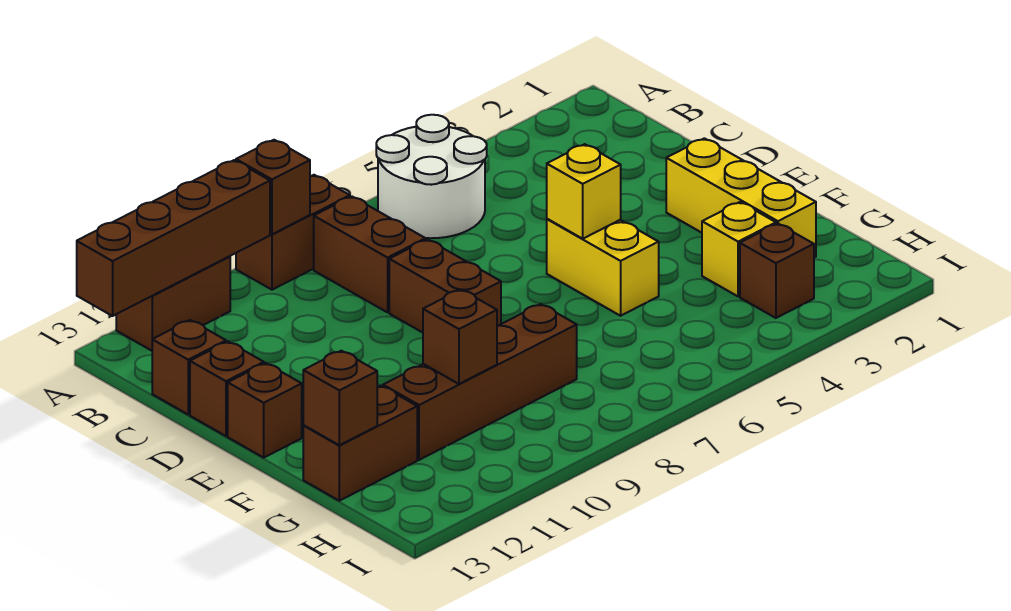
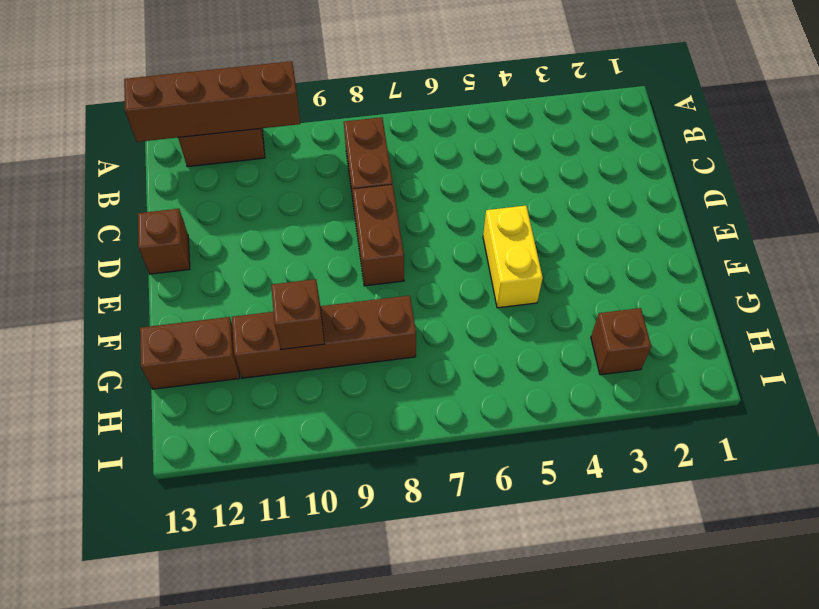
none -> white 2x2 round brick [376,115,487,238]
none -> brown 1x2 brick [236,175,350,290]
none -> brown 1x1 brick [152,320,226,414]

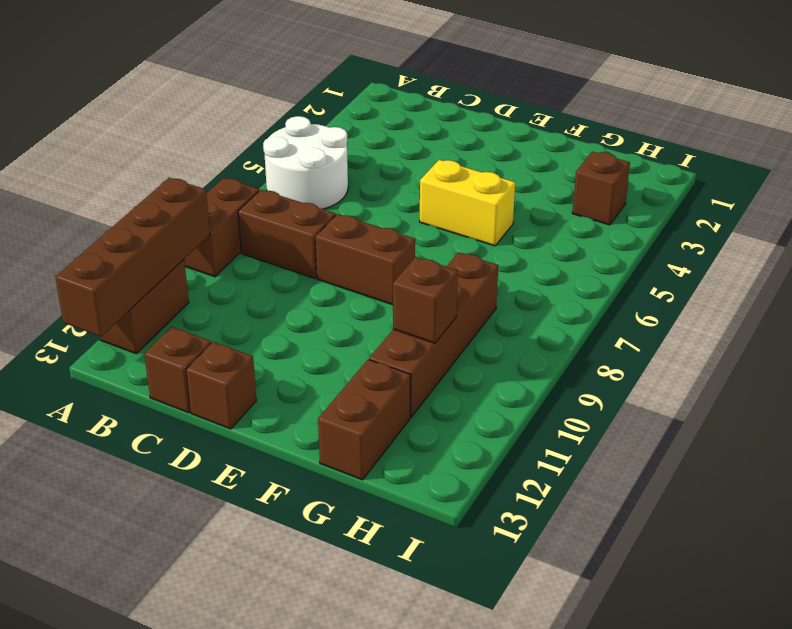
none -> yellow 1x3 brick [666,138,816,258]
none -> brown 1x1 brick [228,363,302,457]
none -> yellow 1x1 brick [702,202,776,296]

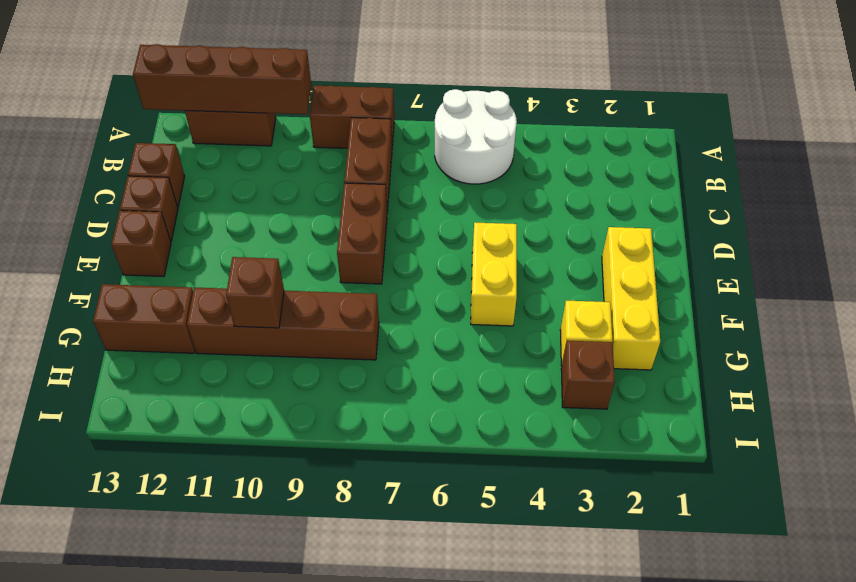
none -> brown 1x1 brick [236,140,310,234]
none -> yellow 1x1 brick [547,144,621,239]
none -> brown 1x1 brick [303,351,377,445]

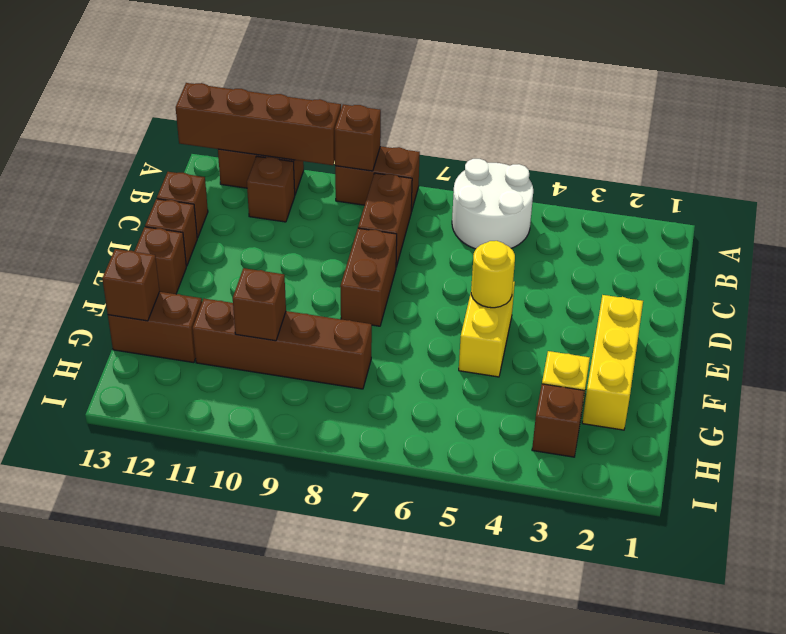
brown 1x1 brick [247,156,295,222] -> none
yellow 1x1 round brick [471,241,515,308] -> yellow 1x1 brick [547,144,621,239]

